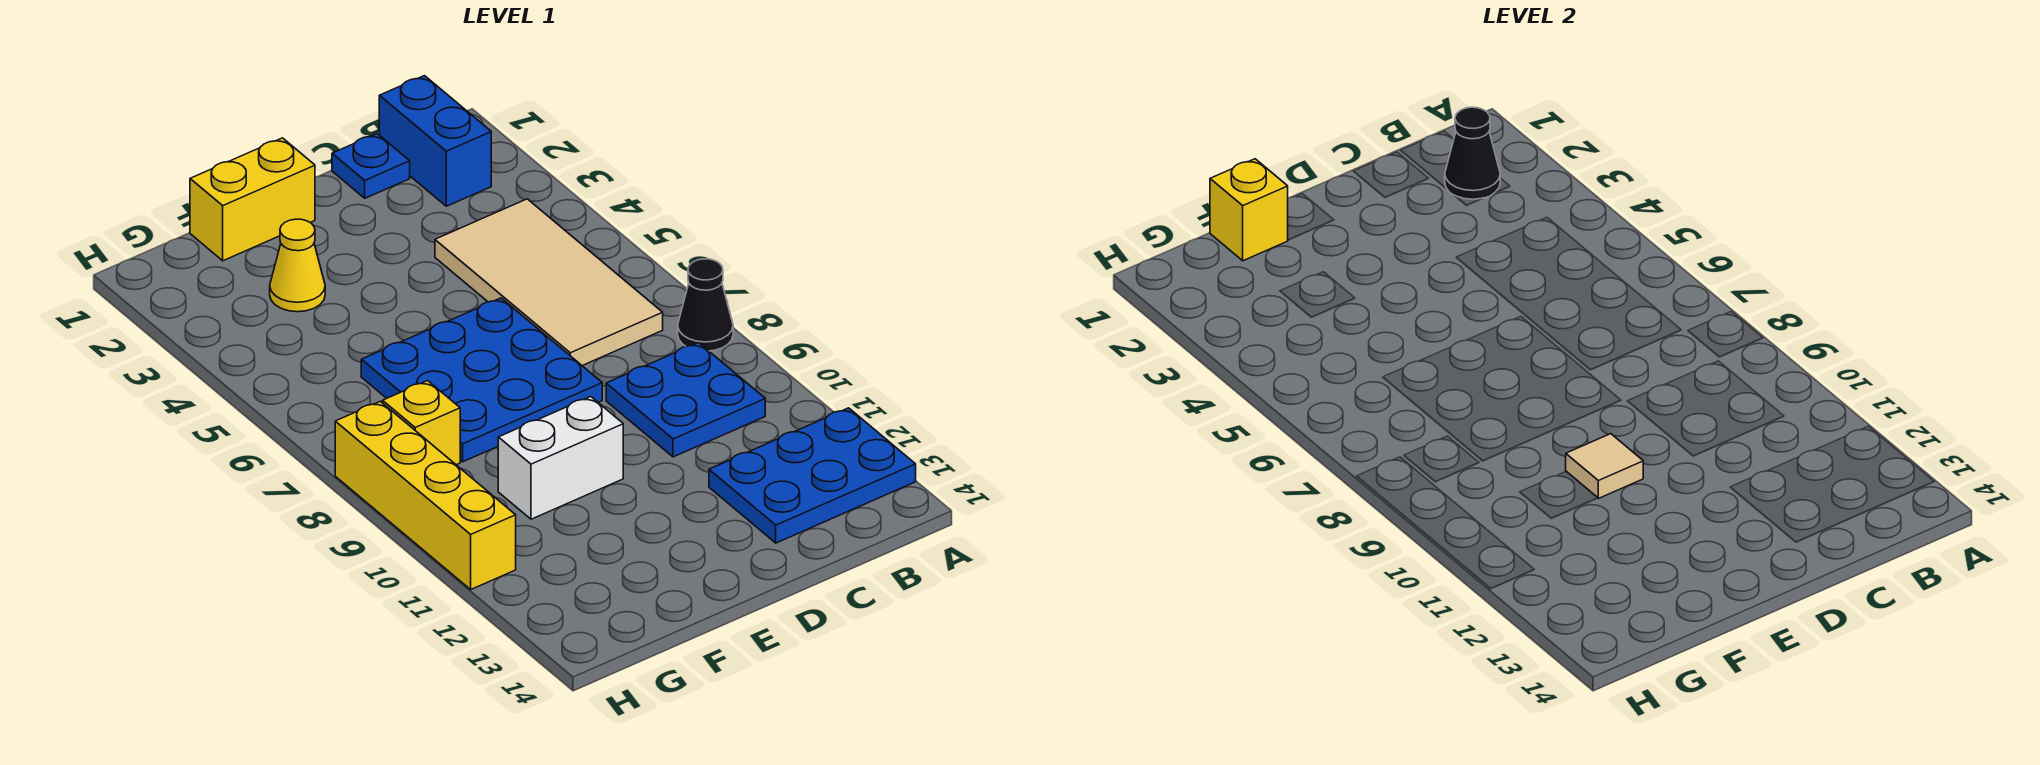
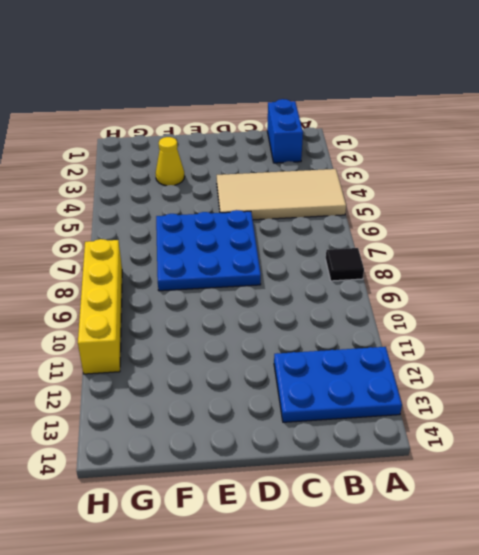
tan 2x4 tile [217,169,346,220] -> tan 2x4 tile turned to [435,199,663,366]
black 1x1 tile [326,248,364,281] -> black 1x1 cone [678,259,733,351]
none -> blue 2x2 plate [606,343,765,457]
none -> blue 1x1 plate [332,134,410,198]
none -> yellow 1x2 brick [190,138,315,261]

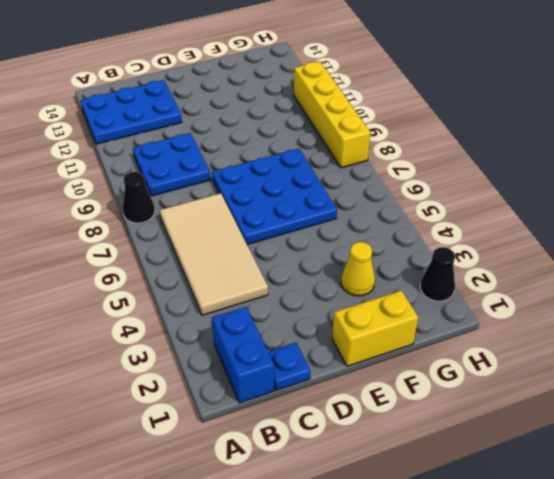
black 1x1 cone [420,247,455,301] -> black 1x1 cone moved to [1445,107,1500,199]
none -> white 1x2 brick [498,397,623,519]
none -> yellow 1x1 brick [383,381,460,465]
none -> tan 1x1 tile [1566,434,1643,498]

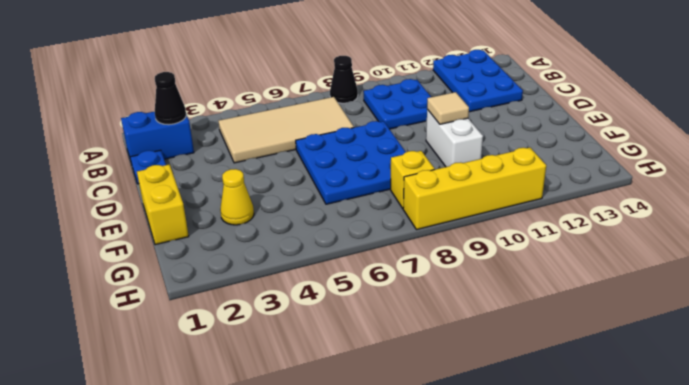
none -> yellow 1x1 brick [1210,159,1288,261]

